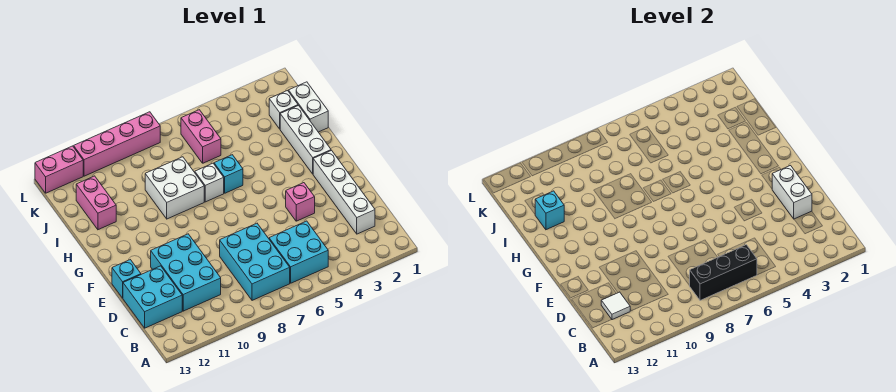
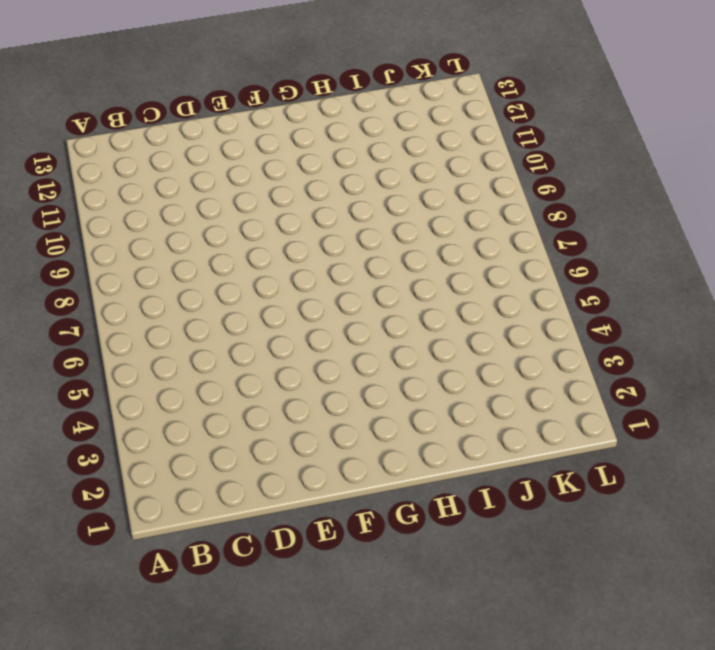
none -> cyan 2x2 brick [269,221,328,283]
none -> cyan 2x3 brick [220,223,290,300]
none -> white 1x4 brick [313,151,375,234]

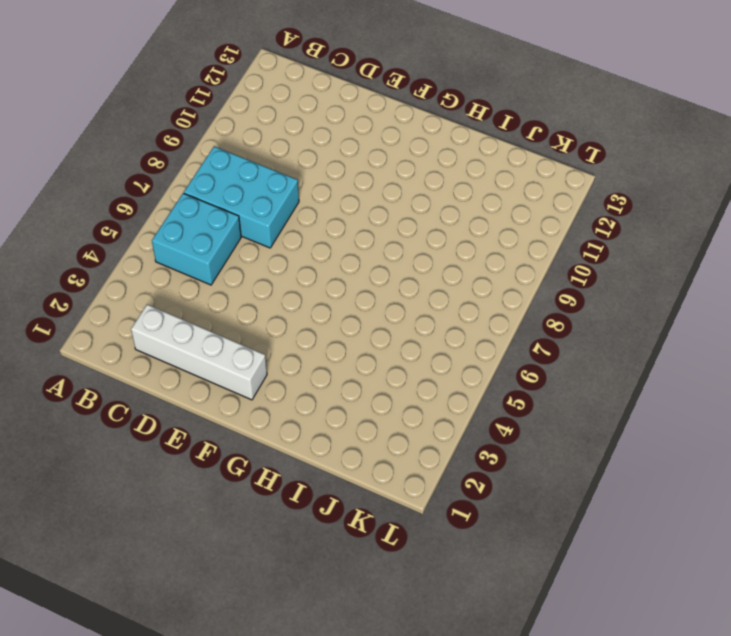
none -> cyan 2x3 brick [151,234,221,311]
none -> cyan 2x2 brick [123,266,182,328]
none -> pink 1x1 brick [286,183,315,221]

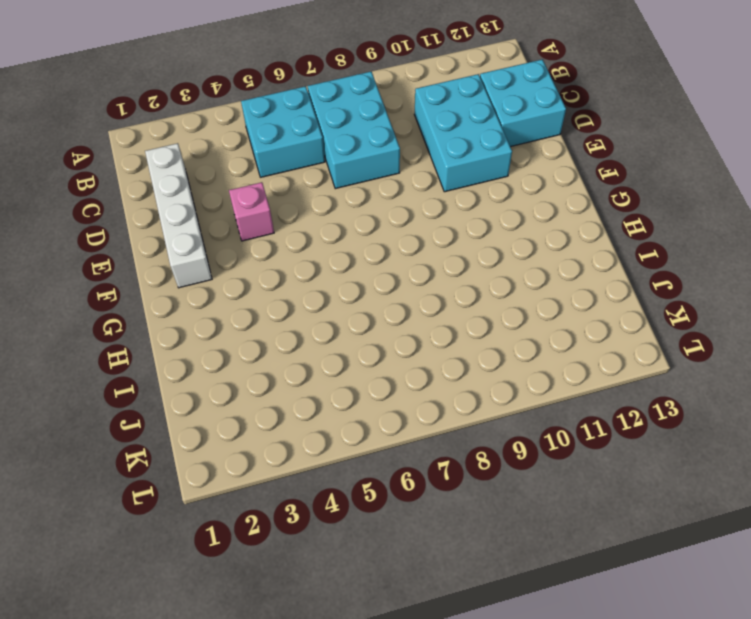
none -> cyan 1x1 brick [112,260,141,298]
none -> white 1x3 brick [280,106,331,174]
none -> cyan 1x1 brick [214,155,243,193]

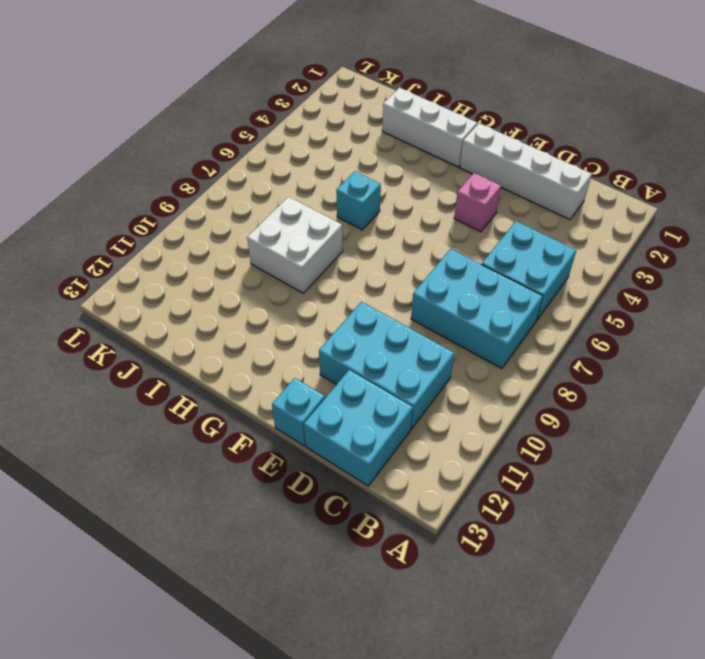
none -> white 1x1 brick [195,163,224,202]
none -> white 1x2 brick [289,82,328,132]
none -> pink 1x2 brick [76,176,116,230]

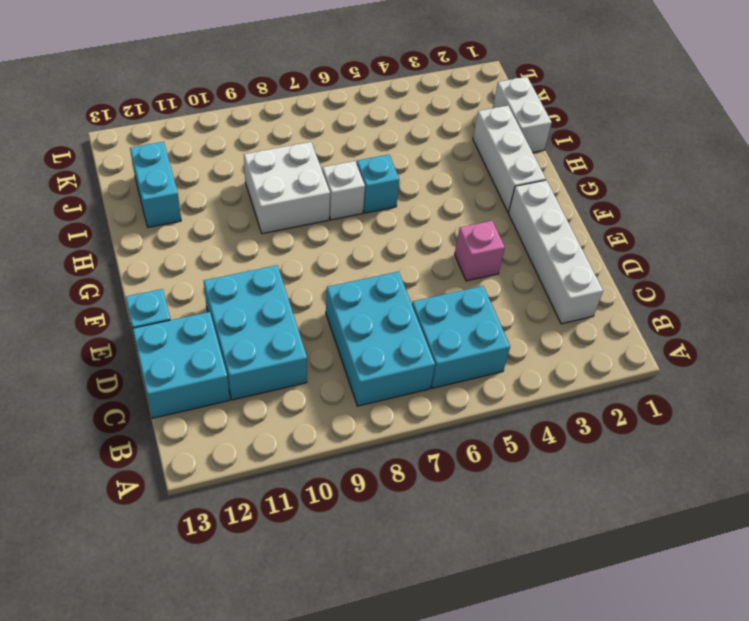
cyan 1x2 brick [130,142,181,227] -> pink 1x2 brick [76,176,116,230]
none -> white 1x1 brick [269,91,298,129]
none -> pink 1x2 brick [181,110,221,163]
none -> pink 1x4 brick [74,112,160,176]

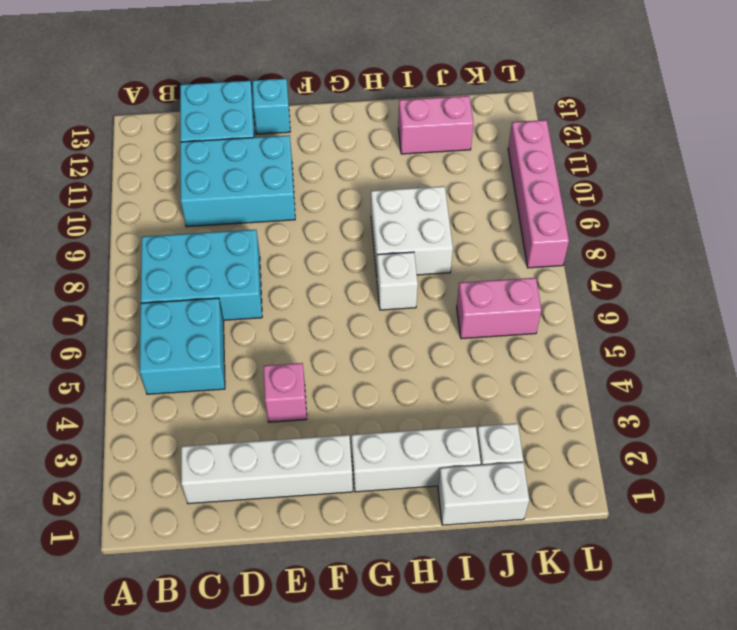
none -> cyan 1x1 brick [214,155,243,193]
none -> pink 1x2 brick [35,146,83,193]
none -> black 1x3 brick [689,245,757,300]

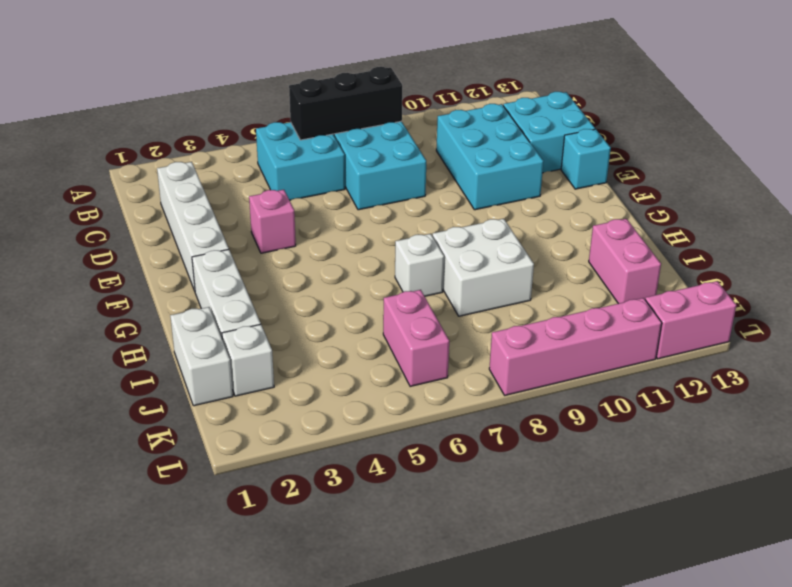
none -> cyan 1x1 brick [214,155,243,193]
none -> white 1x1 tile [601,292,630,320]
none -> white 1x2 brick [772,166,812,219]

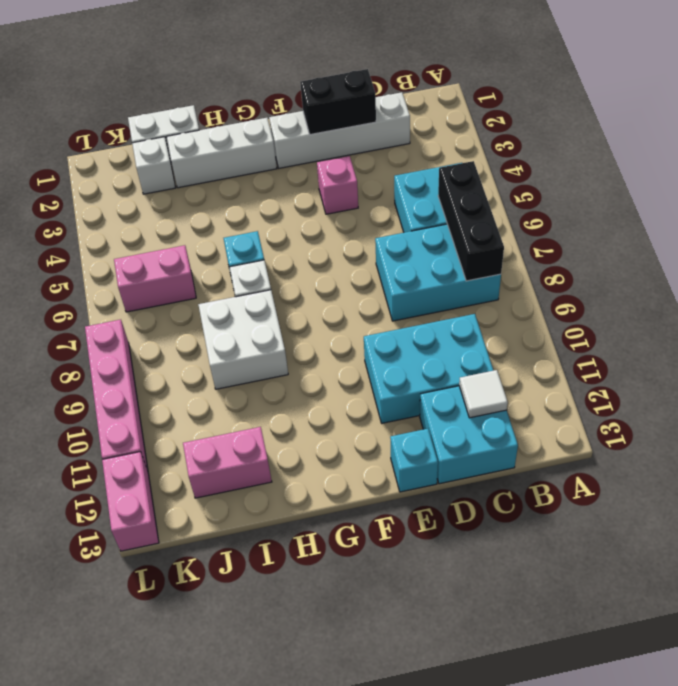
black 1x2 brick [300,69,376,135] -> white 1x2 brick [772,166,812,219]
none -> cyan 1x1 brick [535,191,564,230]

